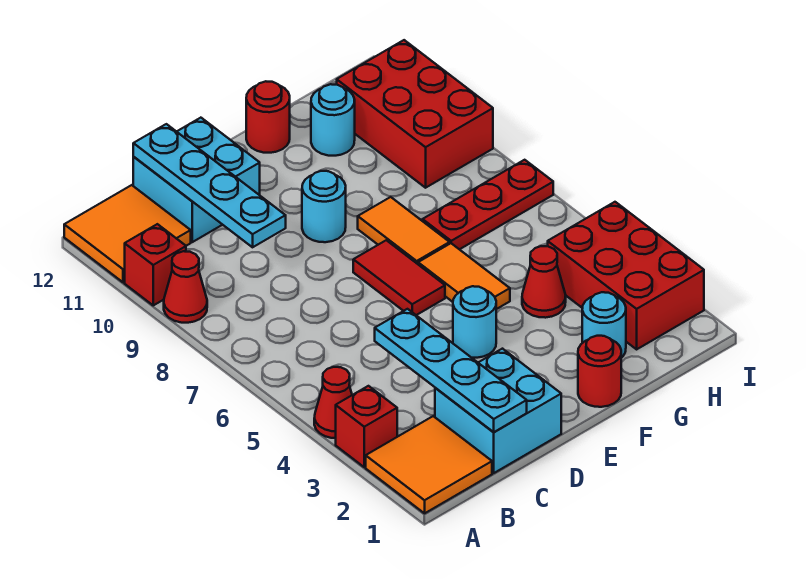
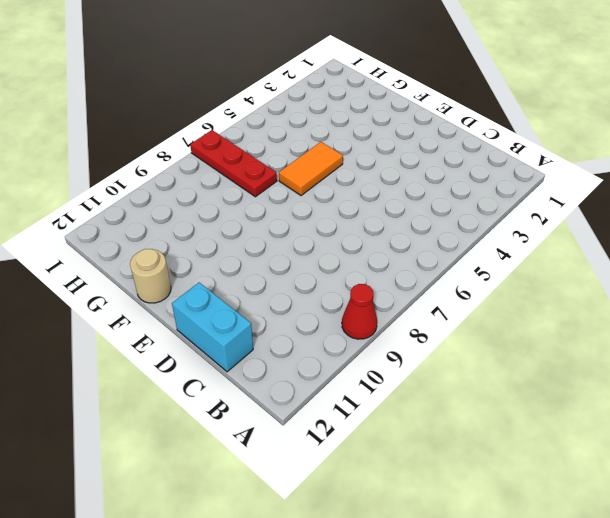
cyan 1x2 brick [172,283,253,372] -> cyan 2x2 brick [133,118,260,242]
tan 1x1 round brick [130,249,171,303] -> red 1x1 round brick [246,81,290,153]
none -> orange 2x2 tile [366,416,492,513]
none -> red 1x1 brick [336,386,397,467]
none -> red 1x1 cone [314,367,352,438]

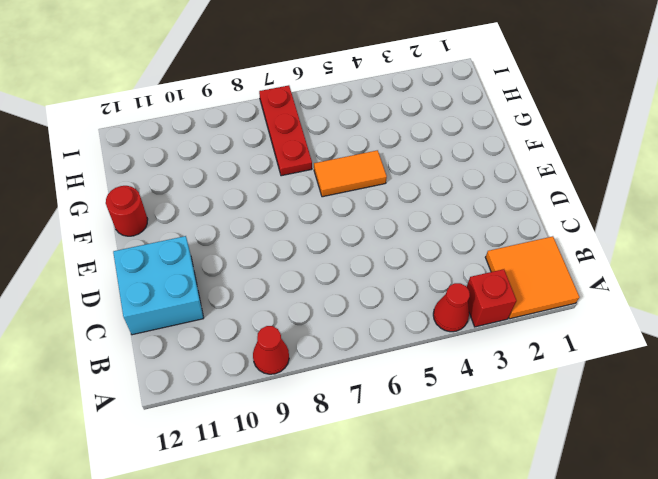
none -> red 1x1 brick [125,224,186,305]
none -> orange 2x2 tile [64,185,191,282]
none -> cyan 2x2 brick [435,349,561,473]

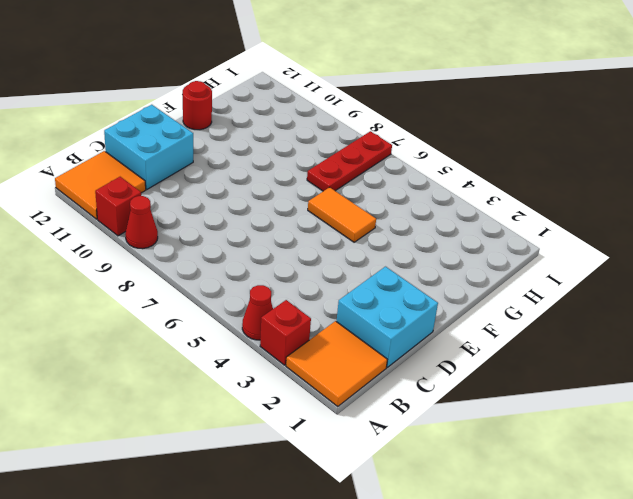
none -> cyan 1x1 round brick [453,286,496,358]
none -> red 1x2 tile [353,240,445,315]
none -> cyan 1x1 round brick [302,171,346,242]

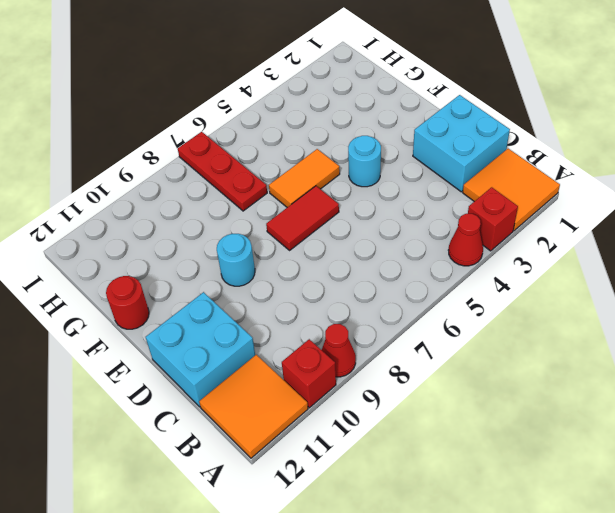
none -> red 1x1 round brick [578,336,621,407]
none -> orange 1x2 tile [358,197,450,264]
none -> cyan 1x1 round brick [582,292,626,358]

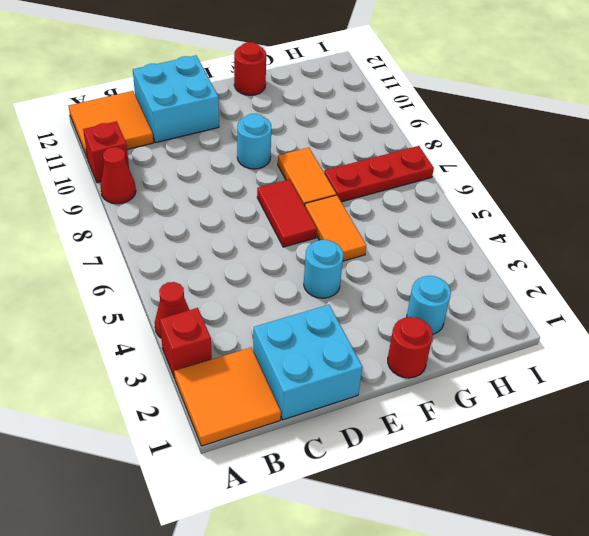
none -> red 1x1 cone [522,246,566,318]
none -> cyan 1x1 round brick [311,84,355,156]
none -> red 2x3 brick [548,202,704,349]

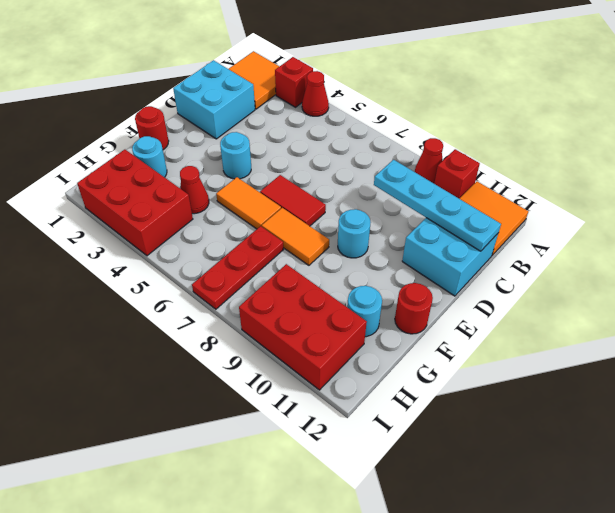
none -> cyan 1x4 plate [375,309,527,432]

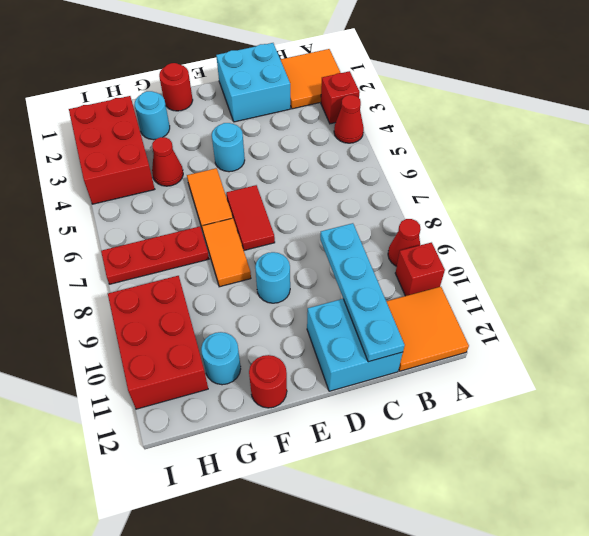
none -> cyan 1x4 plate [375,309,527,432]

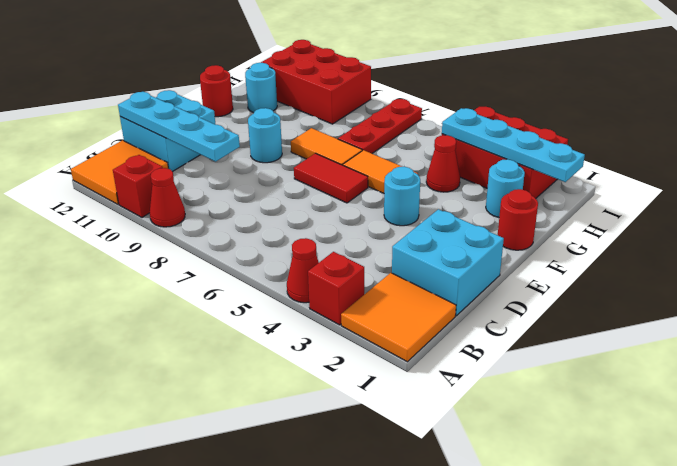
cyan 1x4 plate [442,108,585,182] -> cyan 1x4 plate moved to [375,309,527,432]

